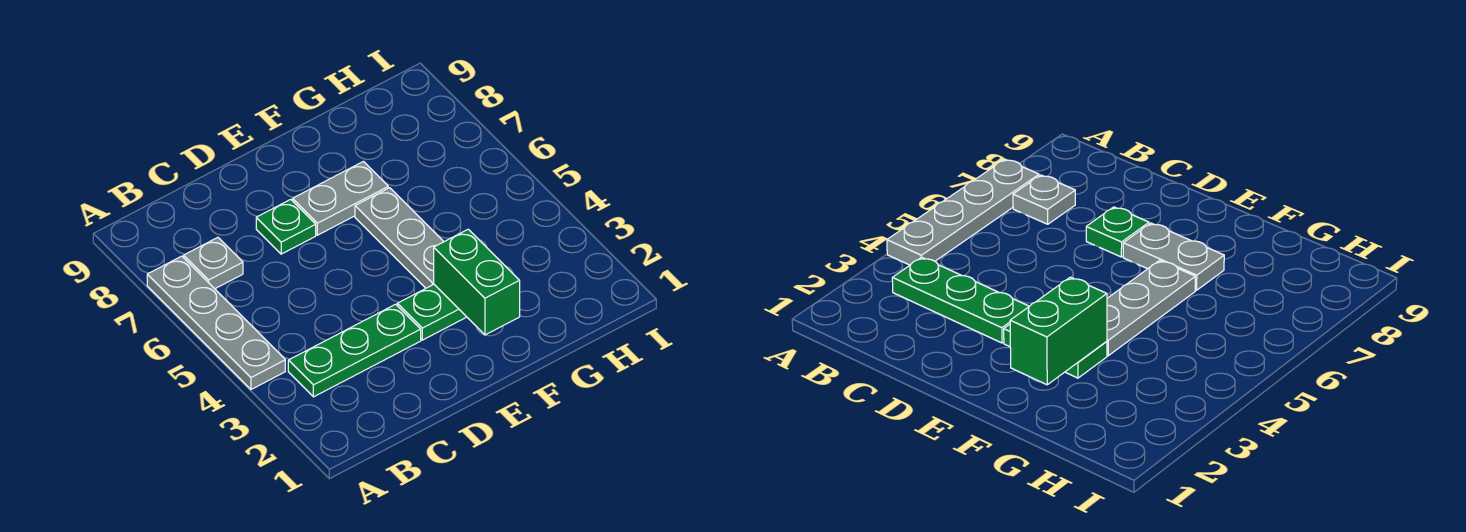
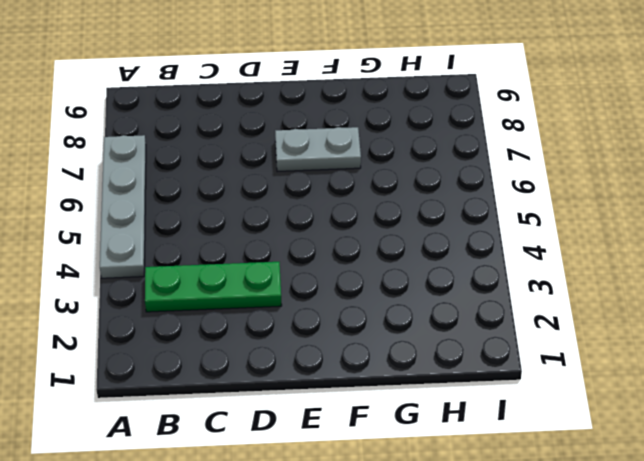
none -> grey 1x1 plate [184,237,243,289]
none -> green 1x1 plate [256,199,316,254]

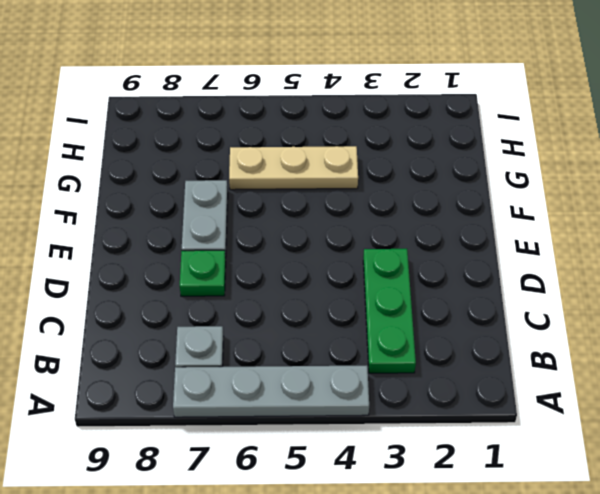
tan 1x3 plate [229,146,358,190] -> none
none -> green 1x2 plate [397,284,466,340]
none -> grey 1x3 plate [355,188,444,288]

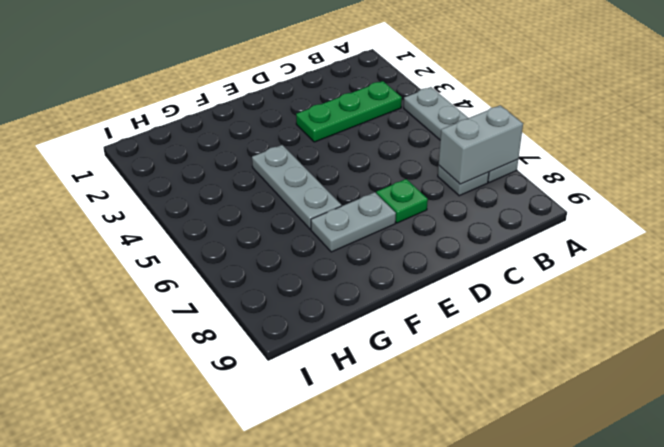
grey 1x2 brick [439,105,523,184] -> none
none -> green 1x2 plate [397,284,466,340]
none -> green 1x2 brick [434,229,520,335]

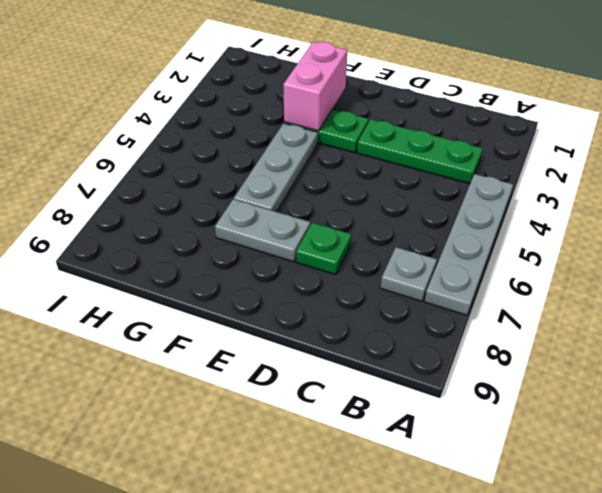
pink 1x2 brick [283,42,347,131] -> green 1x2 brick [434,229,520,335]

